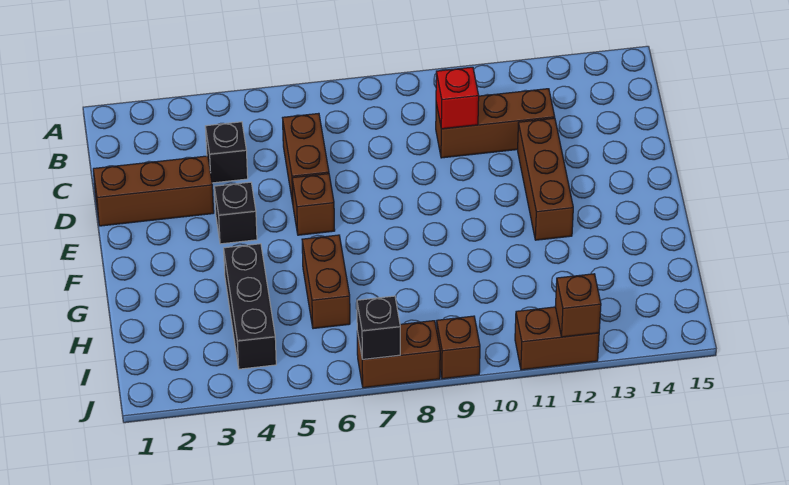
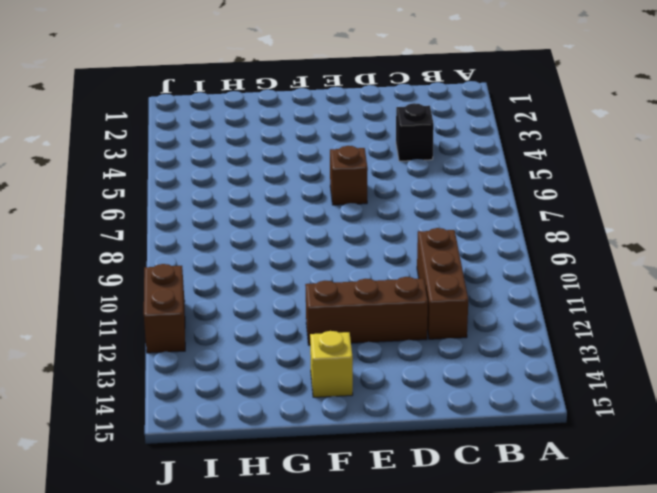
yellow 1x1 brick [310,331,353,397] -> none
none -> brown 1x2 brick [283,113,329,203]
none -> brown 1x3 brick [93,156,214,226]
none -> black 1x1 brick [214,182,257,244]

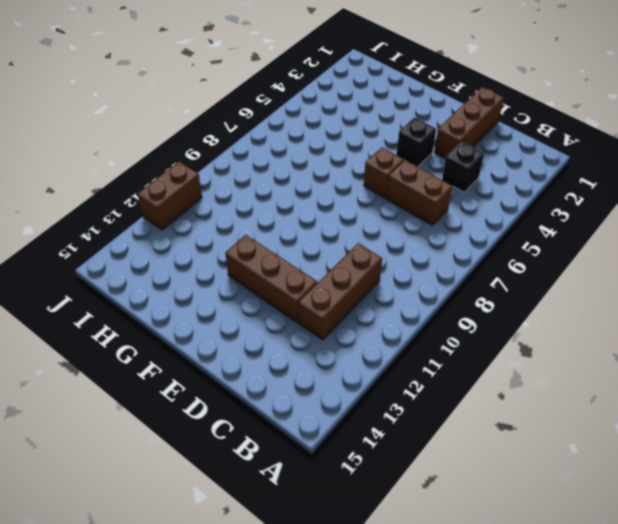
none -> black 1x3 brick [224,244,276,369]
none -> brown 1x2 brick [302,235,350,329]
none -> brown 1x2 brick [357,321,440,388]

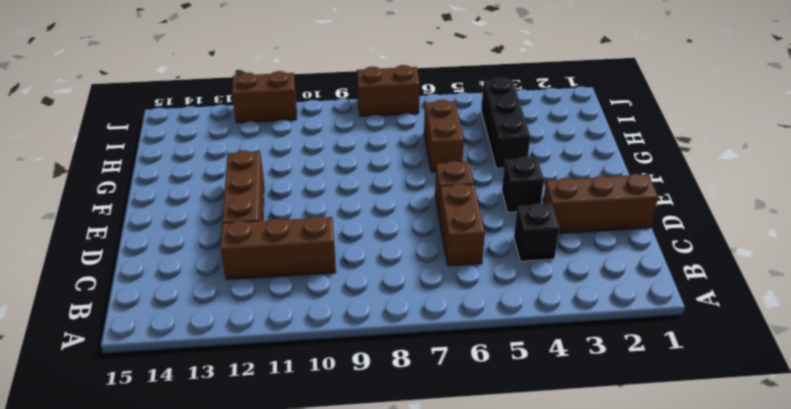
none -> brown 1x1 brick [437,316,480,379]
none -> red 1x1 brick [436,67,479,129]
none -> black 1x1 brick [357,296,400,359]

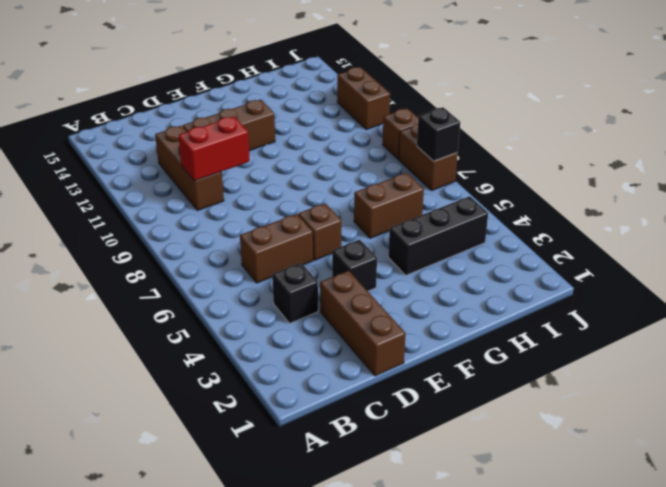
red 1x2 brick [178,116,250,181] -> red 1x1 brick [436,67,479,129]
none -> brown 1x1 brick [555,274,601,337]

